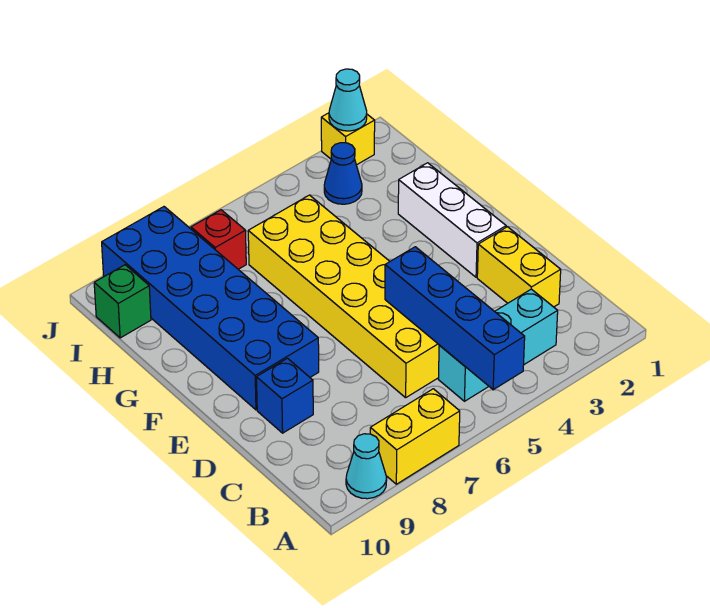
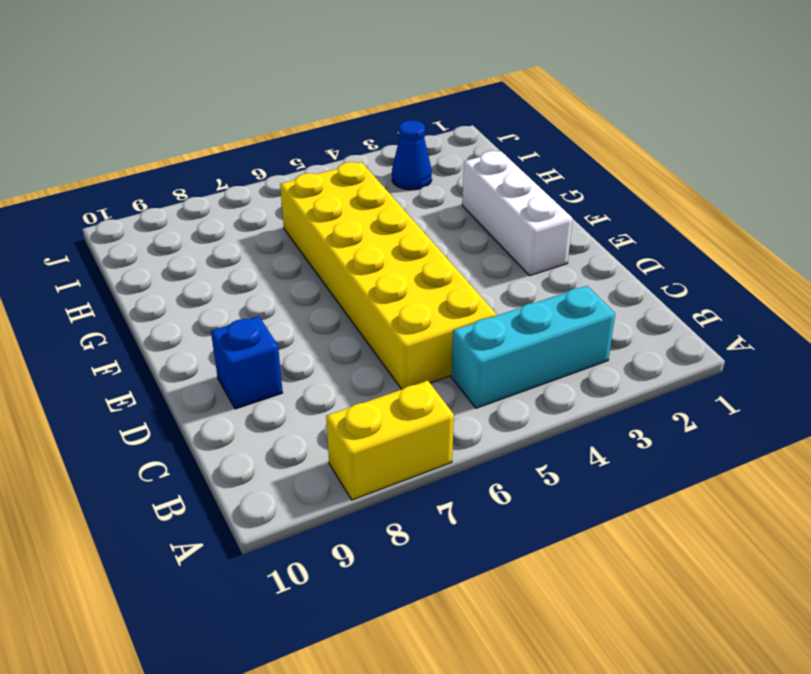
none -> cyan 1x1 cone [346,434,387,499]
none -> yellow 1x2 brick [477,227,561,307]
none -> blue 2x6 brick [102,207,319,410]

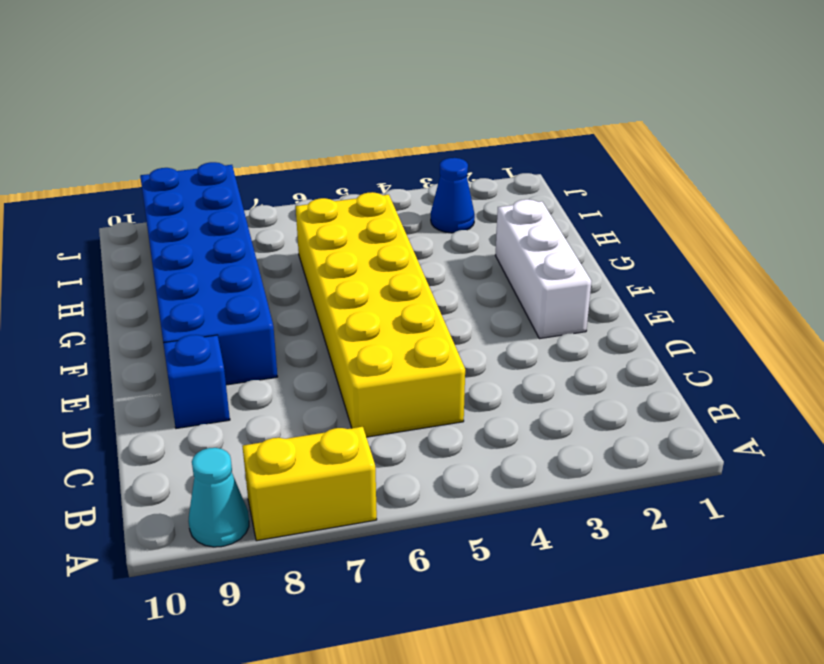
none -> cyan 1x3 brick [438,289,558,401]
none -> yellow 1x2 brick [477,227,561,307]
none -> red 1x1 brick [191,210,246,269]

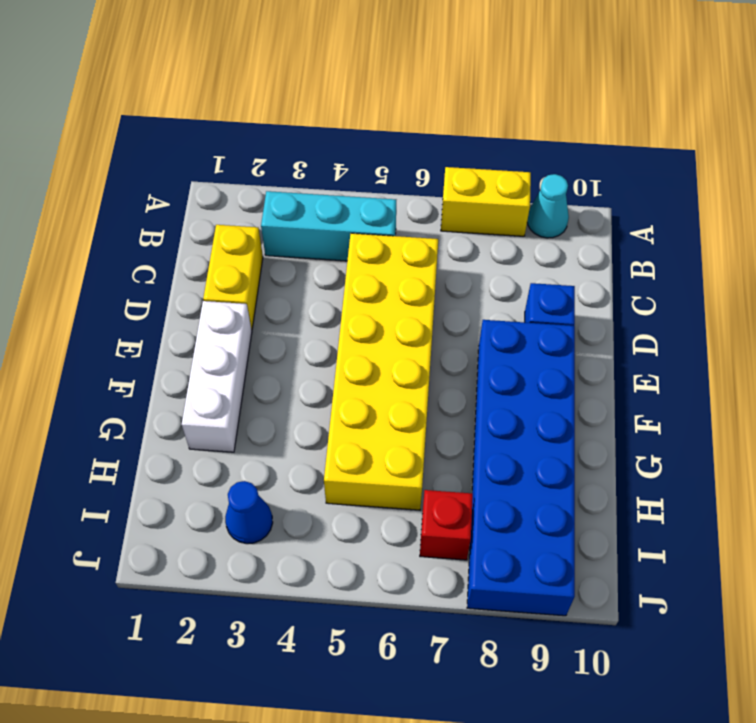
none -> green 1x1 brick [94,265,151,338]
none -> yellow 1x1 brick [321,113,375,165]
none -> blue 1x4 brick [385,247,525,390]

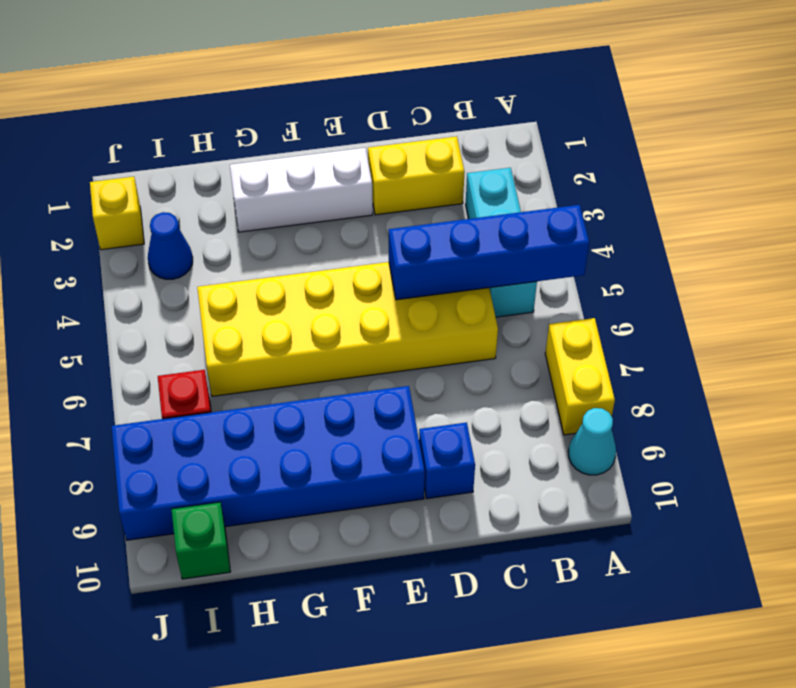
none -> cyan 1x1 cone [329,69,367,131]

